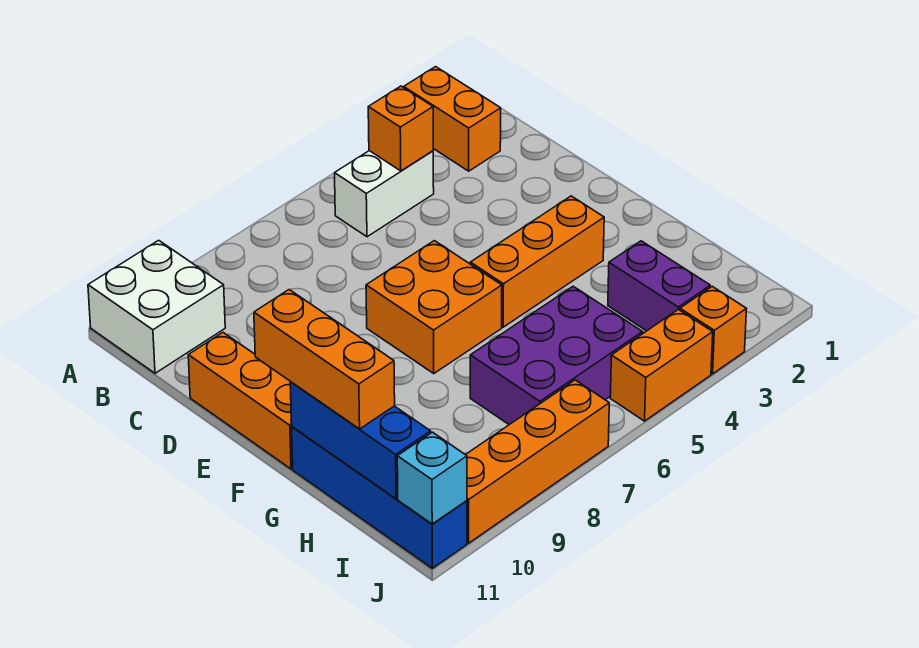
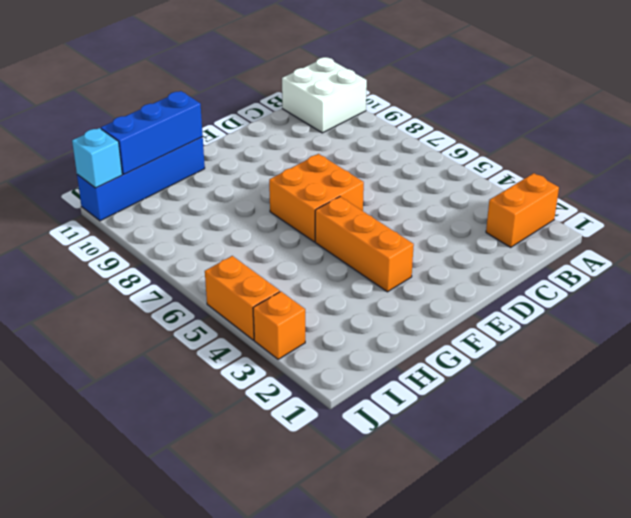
none -> white 1x2 brick [335,151,434,237]
none -> orange 1x3 brick [188,333,293,469]
none -> purple 1x2 brick [608,241,710,331]

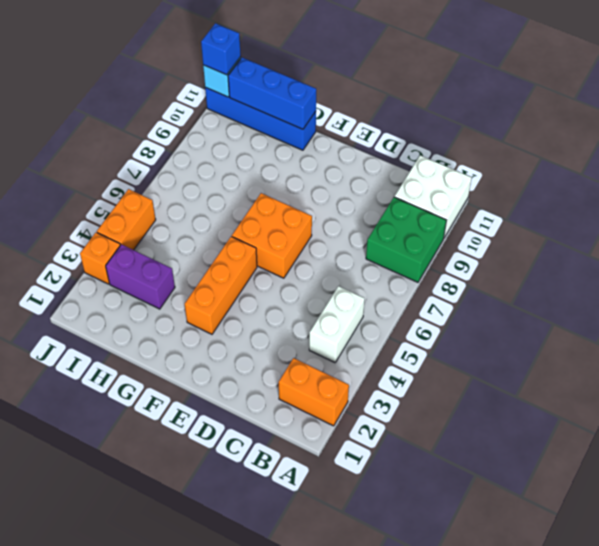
green 2x2 brick [366,197,446,282] -> none
blue 1x1 brick [201,23,241,75] -> none
none -> orange 1x3 brick [188,333,293,469]
none -> purple 2x3 brick [470,286,643,425]
none -> orange 1x4 brick [466,380,609,543]

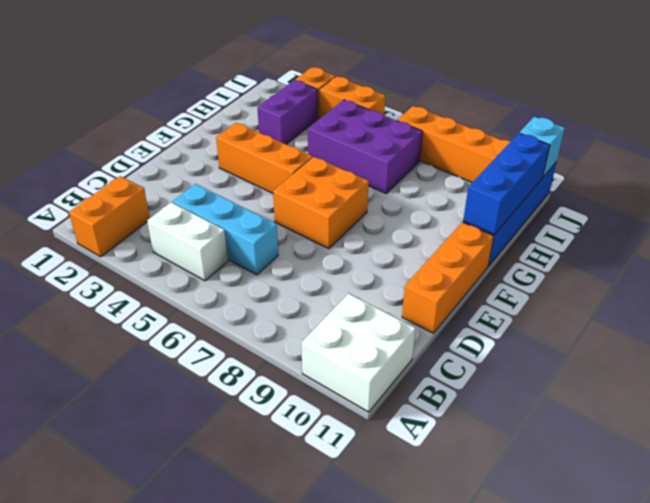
cyan 1x3 brick [172,184,278,275] -> none
none -> orange 1x1 brick [368,86,433,171]
none -> orange 1x3 brick [254,290,395,429]

